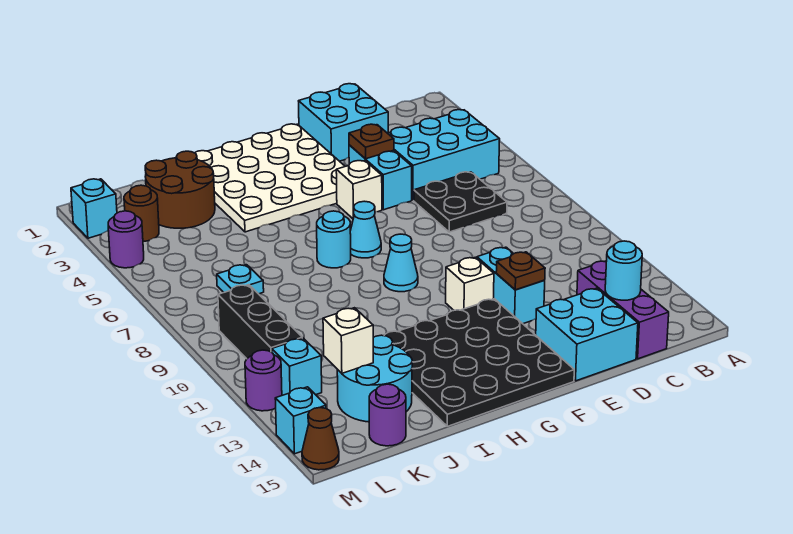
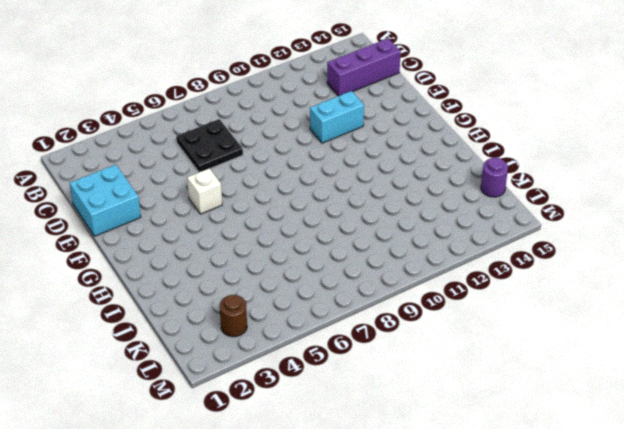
none -> cyan 2x3 brick [388,110,500,200]
none -> cyan 2x2 brick [536,288,638,381]
none -> cyan 1x2 brick [349,145,412,210]
none -> white 4x4 plate [195,124,345,232]

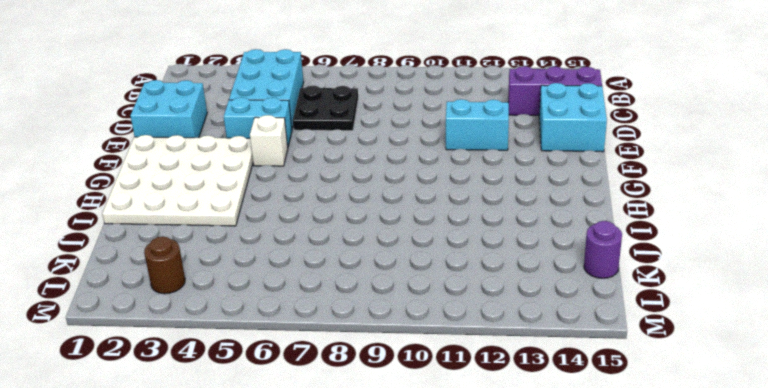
none -> white 1x1 brick [446,257,494,310]
none -> black 4x4 plate [384,299,574,426]
none -> cyan 1x1 cone [350,201,381,258]
none -> cyan 1x1 cone [384,234,418,292]

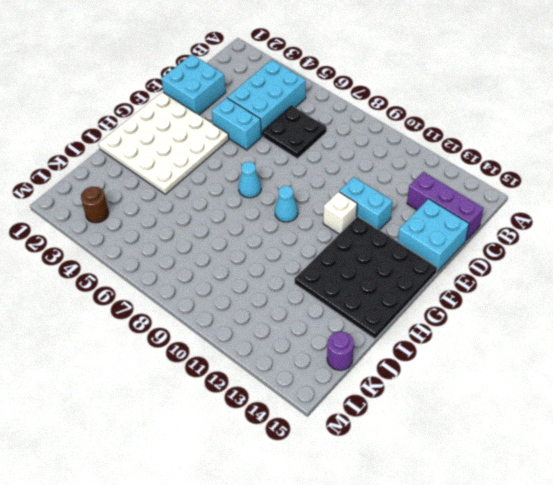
none -> white 1x1 brick [336,161,382,219]
none -> cyan 1x1 round brick [317,211,351,268]
none -> brown 2x2 round brick [145,151,215,228]
none -> cyan 2x2 round brick [337,335,412,422]

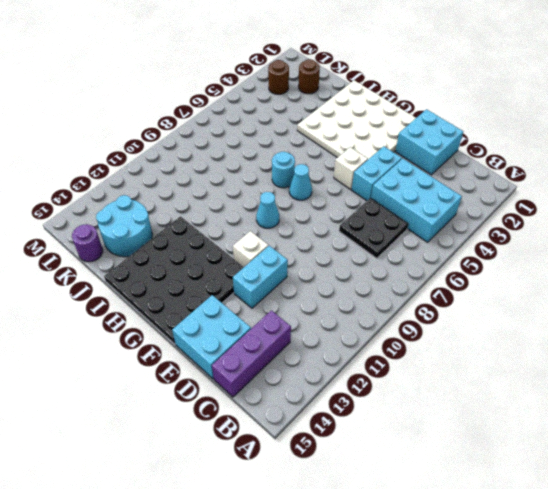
brown 1x1 round brick [298,59,320,94] -> brown 2x2 round brick [145,151,215,228]
none -> cyan 1x1 plate [217,265,264,294]
none -> black 1x3 brick [218,285,302,359]
none -> cyan 1x1 brick [272,338,322,395]
none -> cyan 1x1 brick [71,179,117,238]

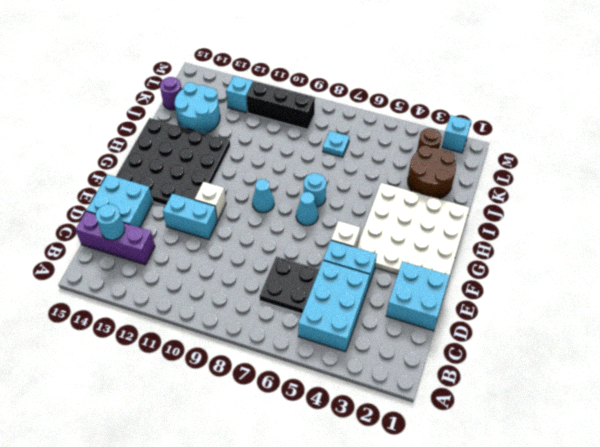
none -> purple 1x1 round brick [108,211,144,268]
none -> purple 1x1 round brick [245,350,282,411]
none -> cyan 1x1 brick [275,387,326,454]
none -> brown 1x1 cone [302,408,339,470]

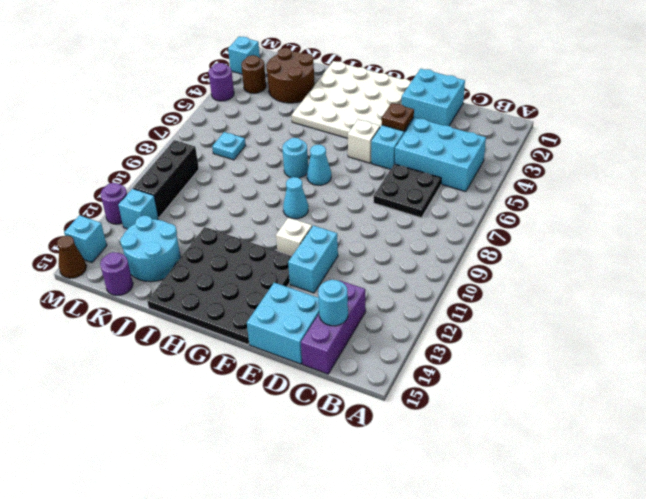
none -> brown 1x1 plate [496,252,545,290]
none -> white 1x1 brick [323,308,373,373]

